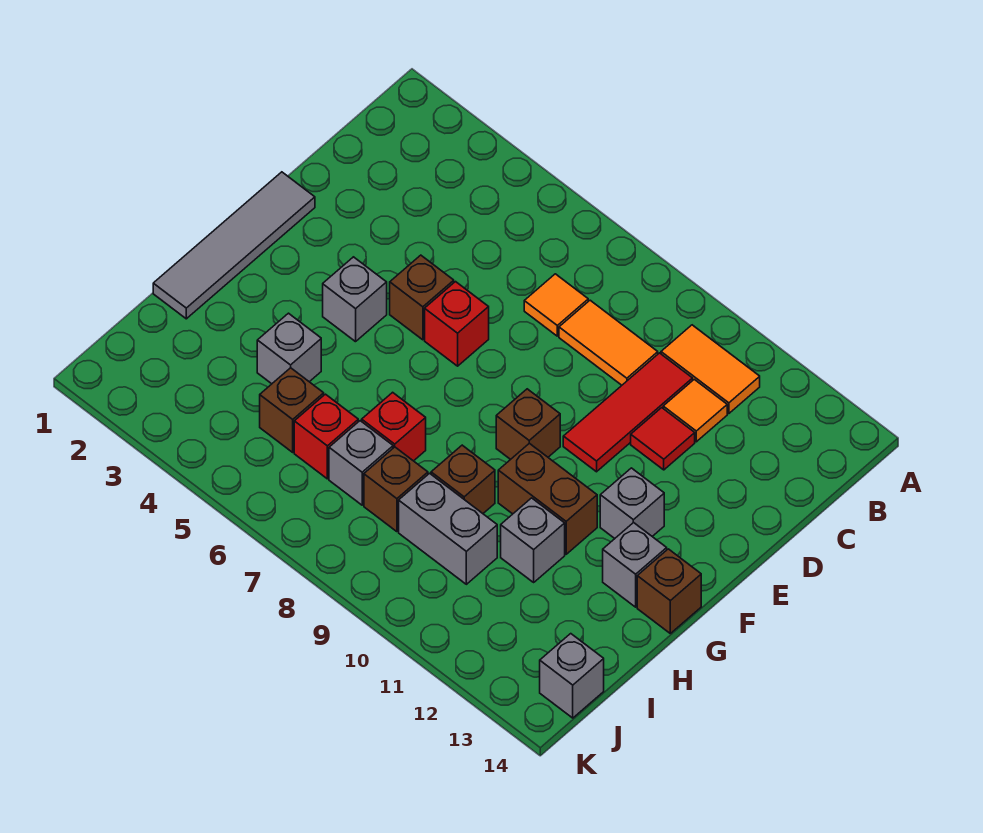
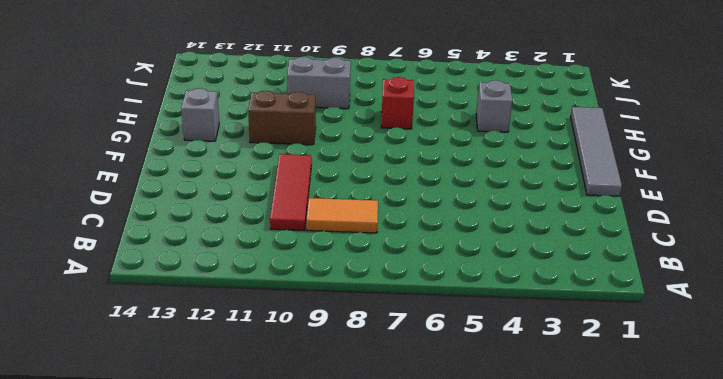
none -> orange 1x2 tile [661,325,760,414]
none -> orange 1x1 tile [524,274,588,336]
none -> orange 1x1 tile [663,379,727,442]

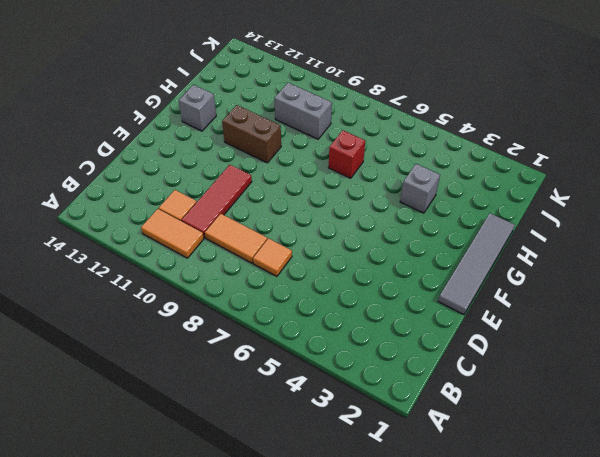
none -> red 1x1 tile [631,408,695,470]
none -> brown 1x1 brick [390,255,454,340]
none -> red 1x1 brick [425,282,489,366]

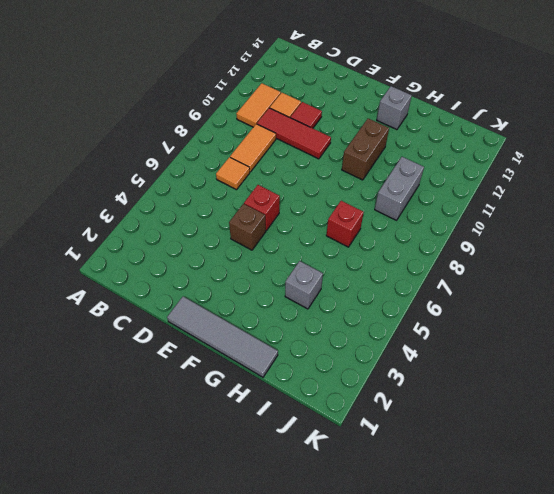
none -> grey 1x1 brick [323,257,387,342]
none -> brown 1x1 brick [496,389,560,459]
none -> grey 1x1 brick [600,468,664,538]

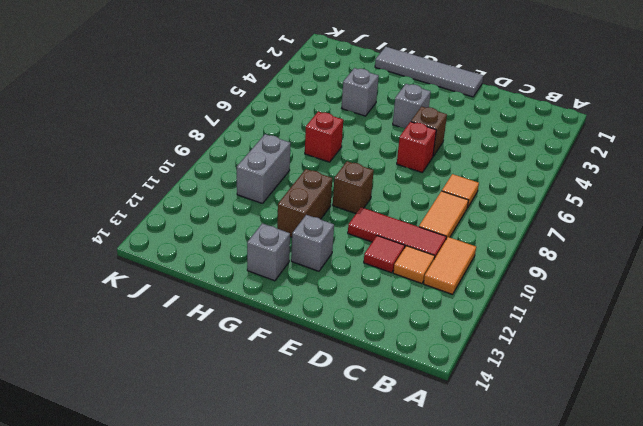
none -> brown 1x1 brick [637,549,701,633]
none -> brown 1x1 brick [431,445,495,513]
none -> grey 1x1 brick [501,498,565,582]

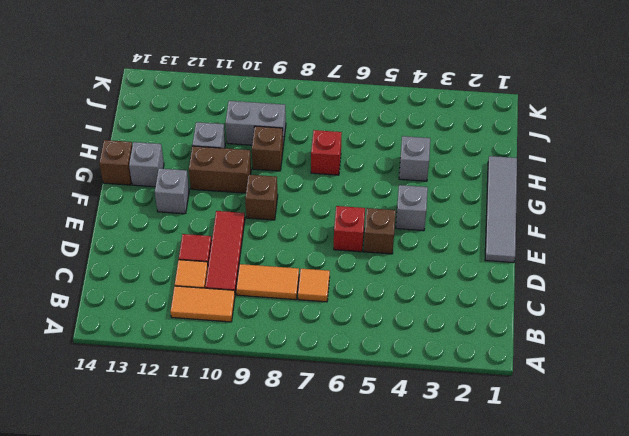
none -> brown 1x1 brick [260,368,324,452]
none -> red 1x1 brick [294,394,358,479]
none -> grey 1x1 brick [329,421,393,505]

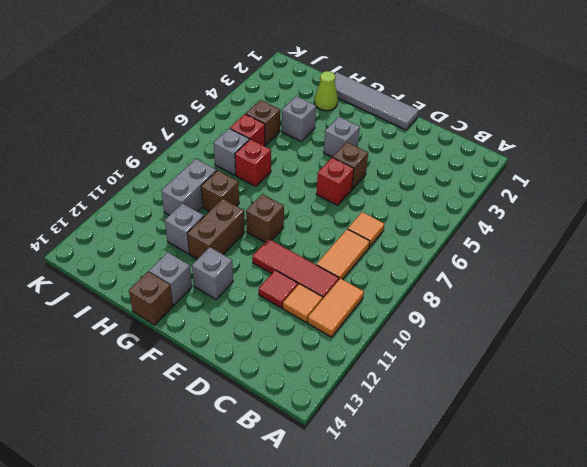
lime 1x1 cone [314,71,338,111] -> none
none -> brown 1x1 brick [364,447,428,532]
none -> grey 1x1 brick [540,634,604,718]

